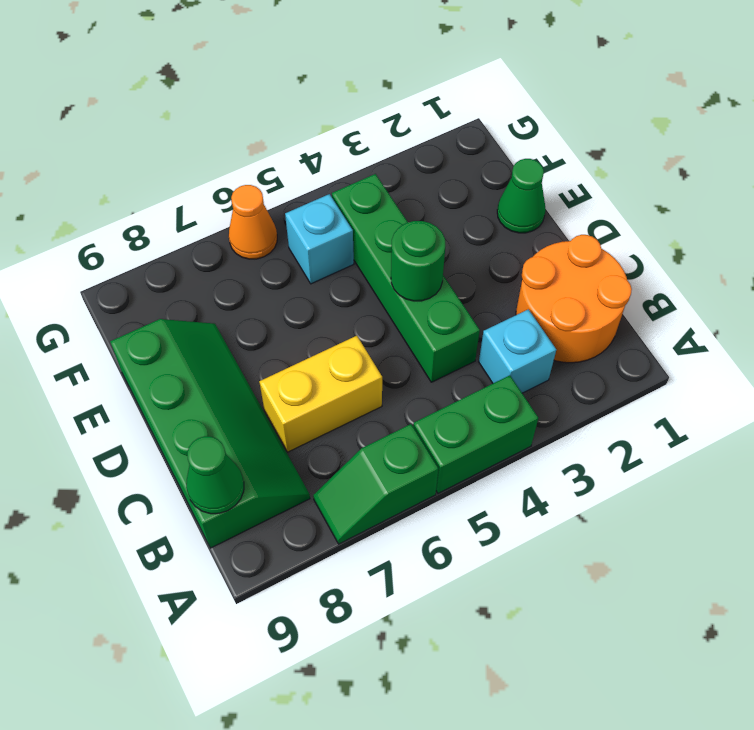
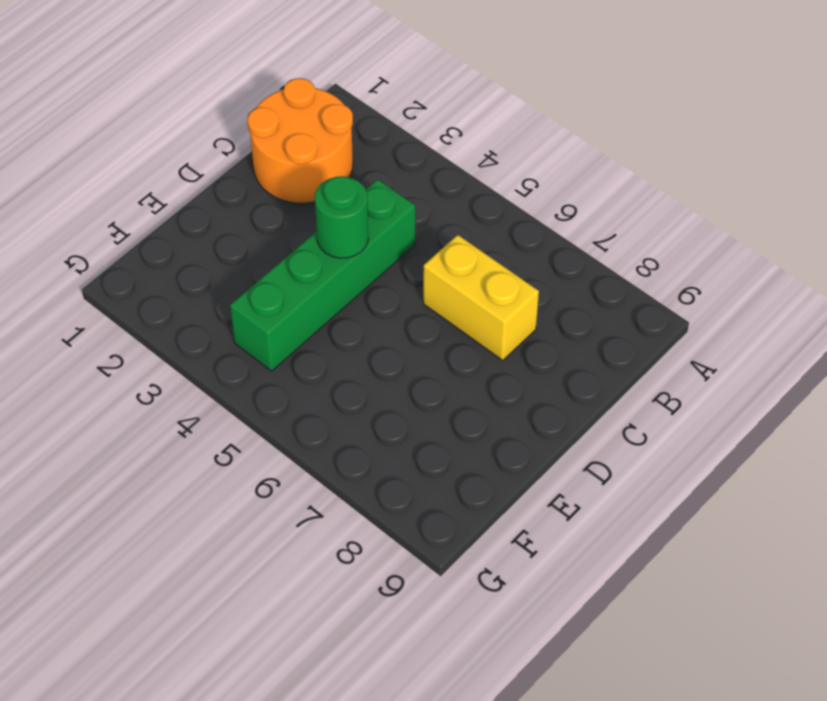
none -> green 1x2 brick [413,375,538,493]
none -> green 1x2 slope [313,424,438,544]
none -> cyan 1x1 brick [479,309,556,393]

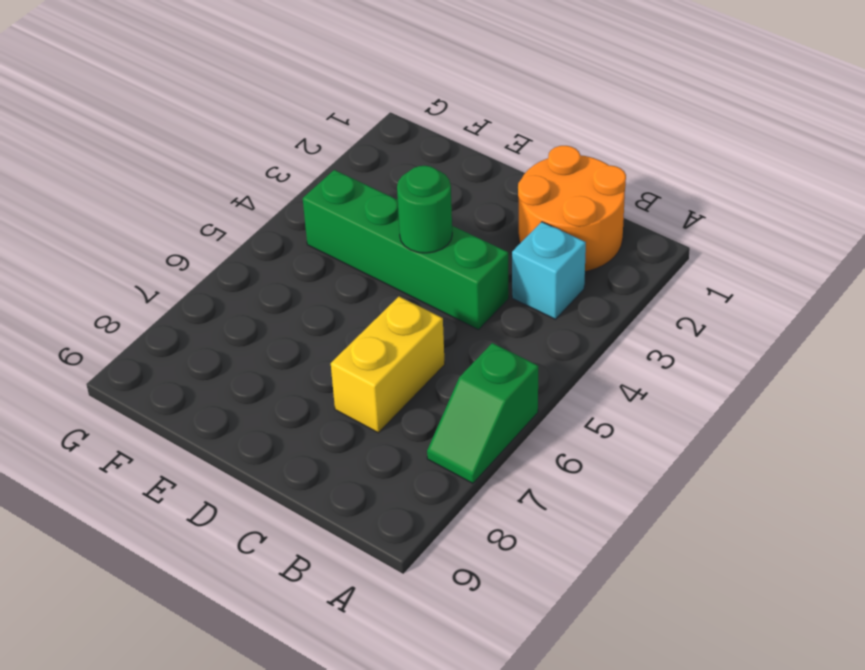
none -> green 1x2 brick [413,375,538,493]
none -> green 2x4 slope [110,319,310,548]
none -> green 1x1 cone [497,159,546,233]

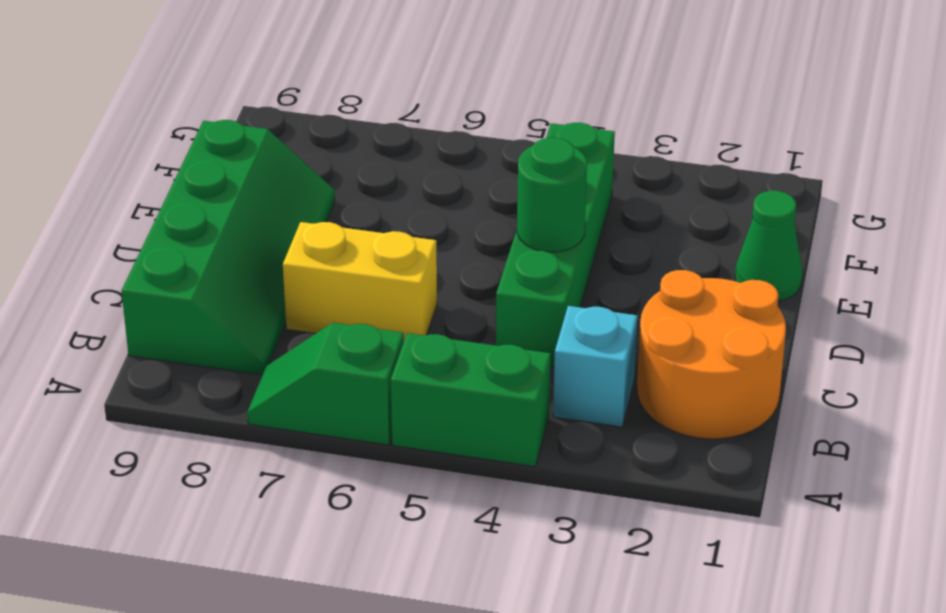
none -> cyan 1x1 brick [285,194,354,284]
none -> orange 1x1 cone [229,185,277,259]
none -> green 1x1 cone [186,436,244,514]

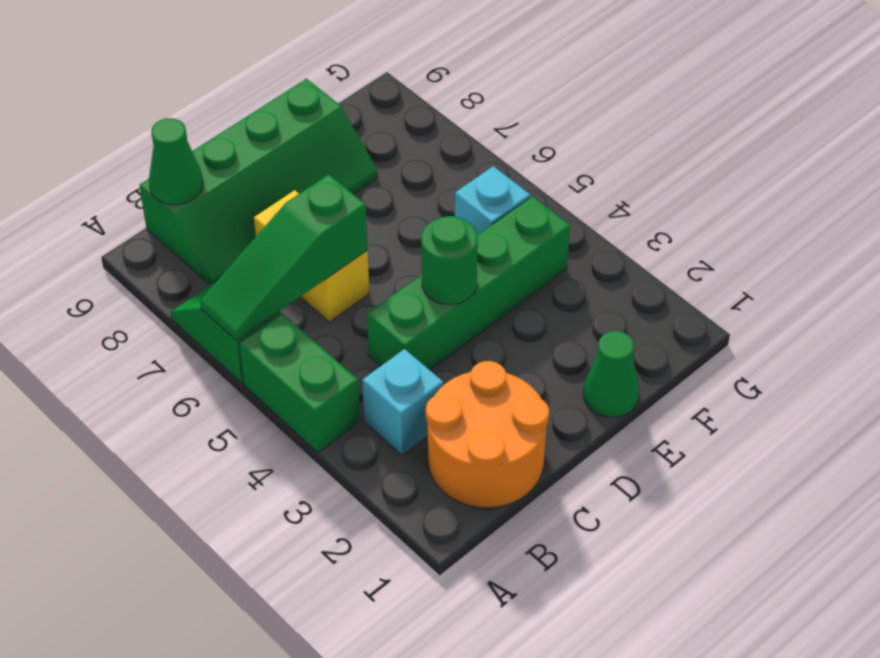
green 1x3 slope [200,174,368,341] -> none
none -> orange 1x1 cone [229,185,277,259]

